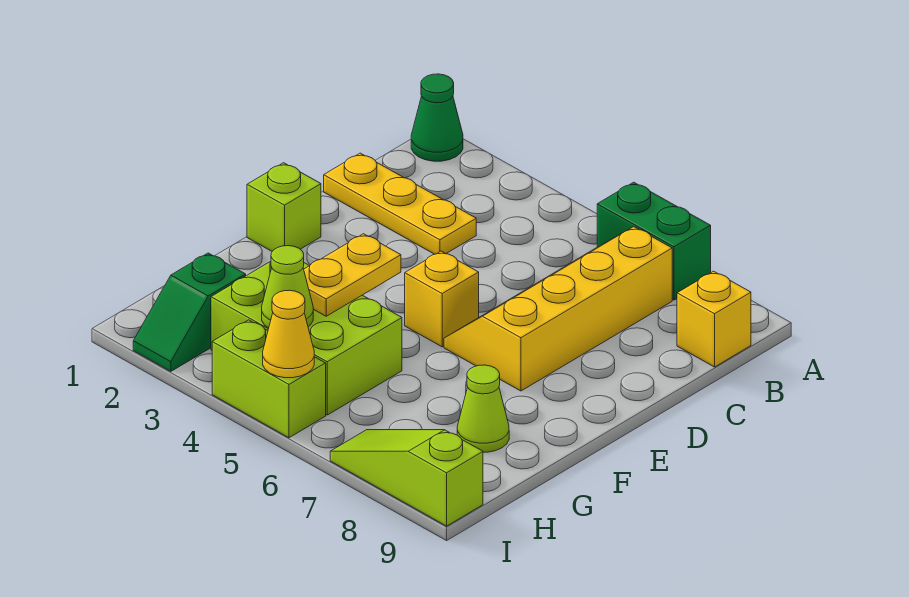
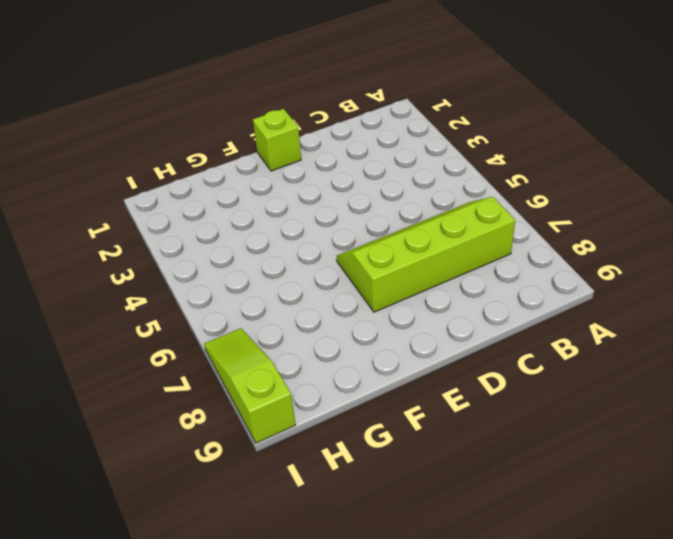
lime 2x4 slope [337,197,515,312] -> yellow 2x4 slope [444,227,672,391]
none -> green 1x1 cone [411,74,463,161]
none -> green 1x2 brick [597,182,711,300]
none -> yellow 1x1 brick [677,271,751,367]

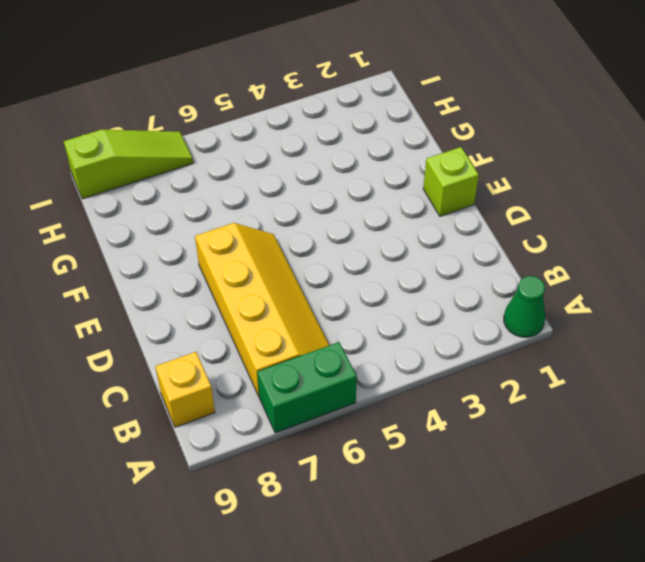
none -> yellow 1x3 plate [324,153,476,254]
none -> yellow 1x1 brick [405,251,479,347]
none -> lime 2x3 brick [211,262,402,415]

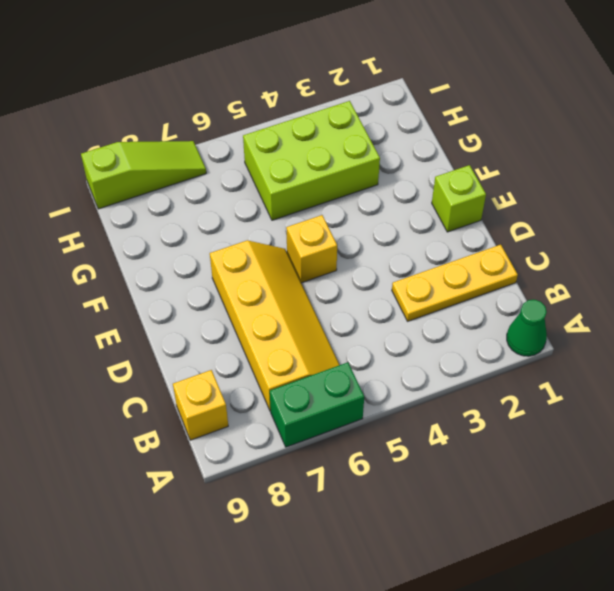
none -> lime 1x1 cone [457,365,509,452]
none -> green 1x2 slope [133,253,246,371]
none -> lime 1x2 brick [212,320,326,438]

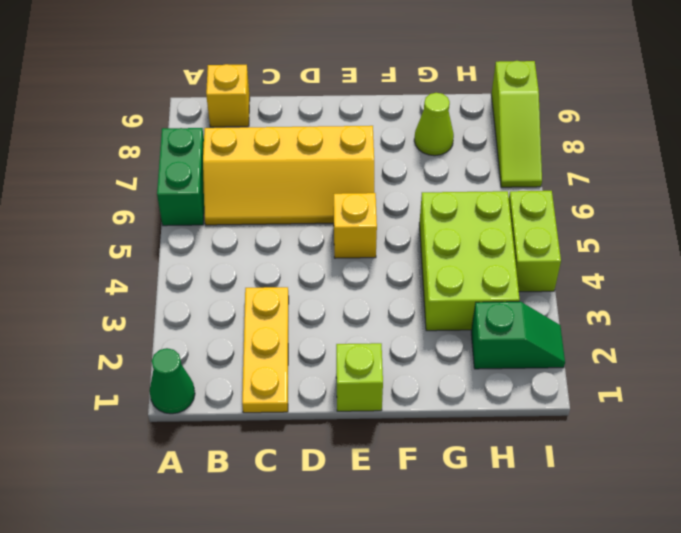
none -> yellow 1x2 plate [304,234,401,316]
none -> lime 1x1 cone [262,246,313,328]
none -> yellow 1x1 cone [263,290,314,378]

